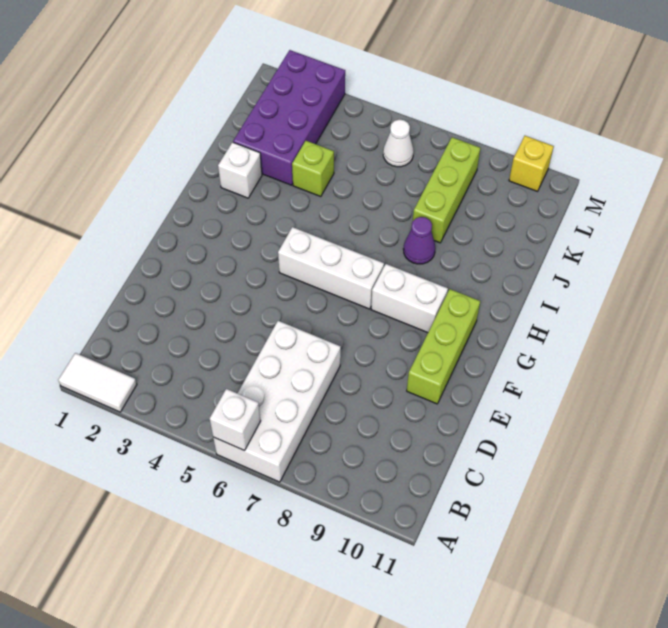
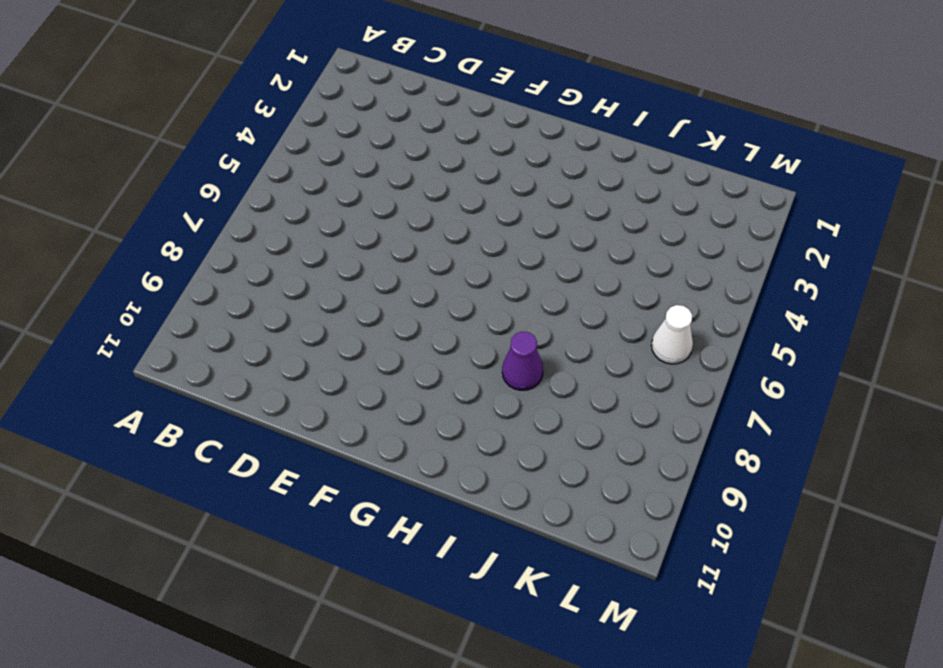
none -> white 1x2 tile [58,353,137,412]
none -> white 2x4 brick [213,321,341,482]
none -> lime 1x3 brick [407,289,480,404]

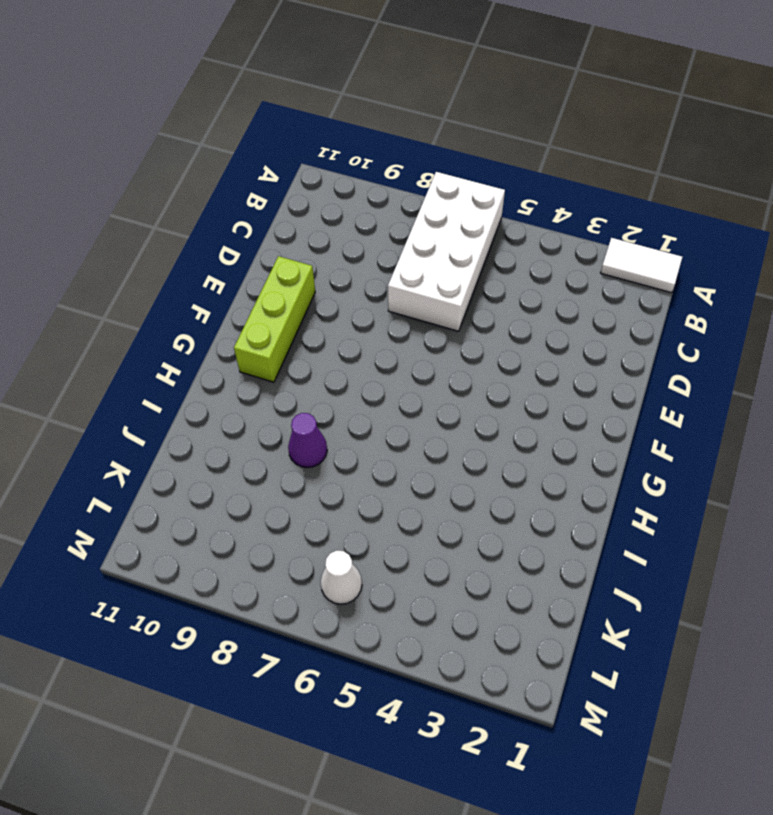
none -> white 1x3 brick [278,227,384,309]
none -> white 1x2 brick [371,264,448,333]
none -> white 1x1 brick [218,142,262,198]

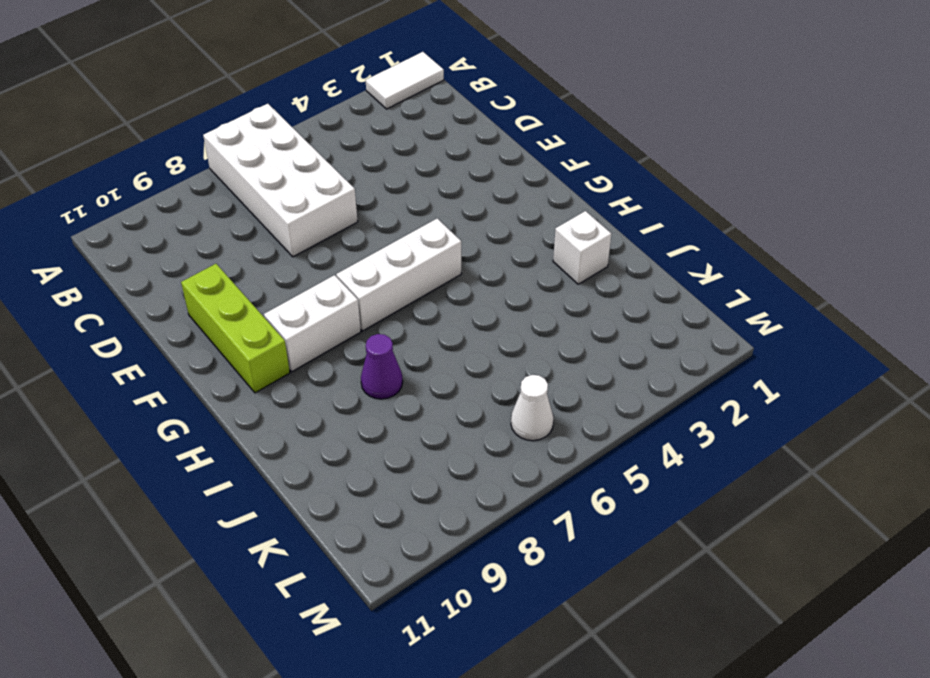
none -> purple 2x4 brick [233,50,345,185]
none -> lime 1x1 brick [292,141,334,197]
none -> lime 1x3 brick [413,137,480,243]

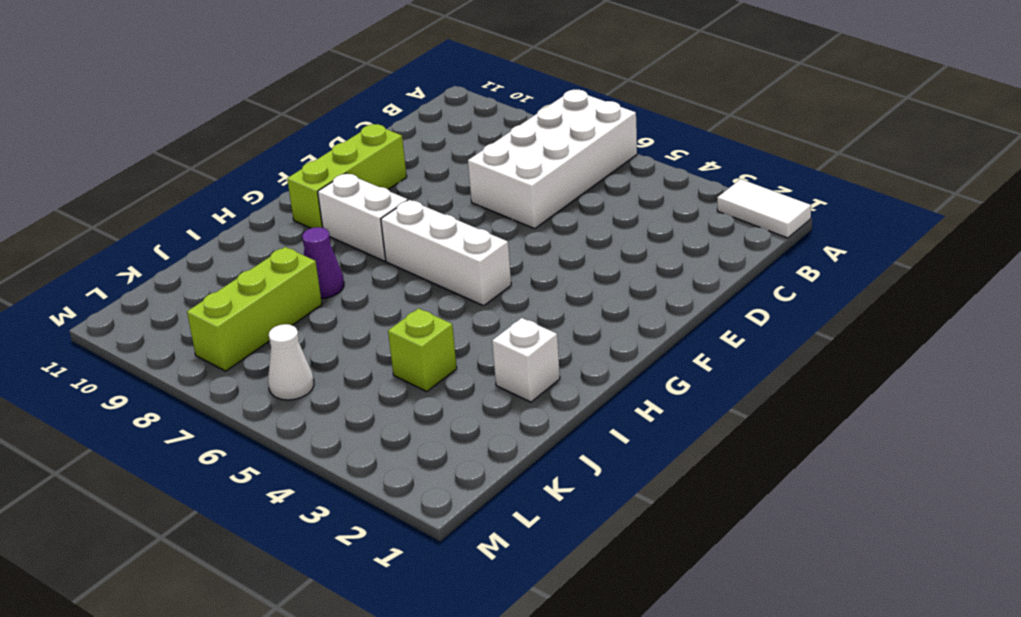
none -> purple 2x4 brick [233,50,345,185]
none -> yellow 1x1 brick [509,136,554,191]
none -> white 1x1 brick [210,389,261,451]

